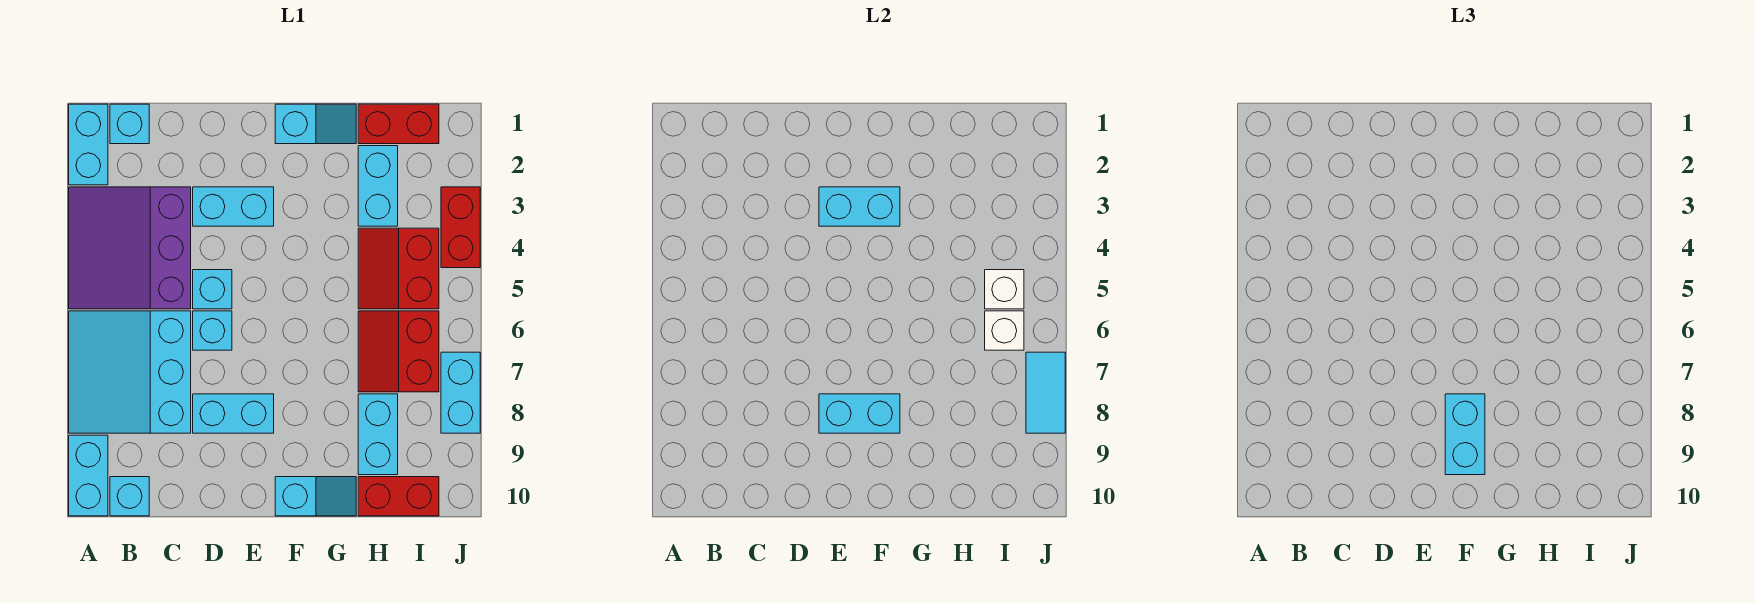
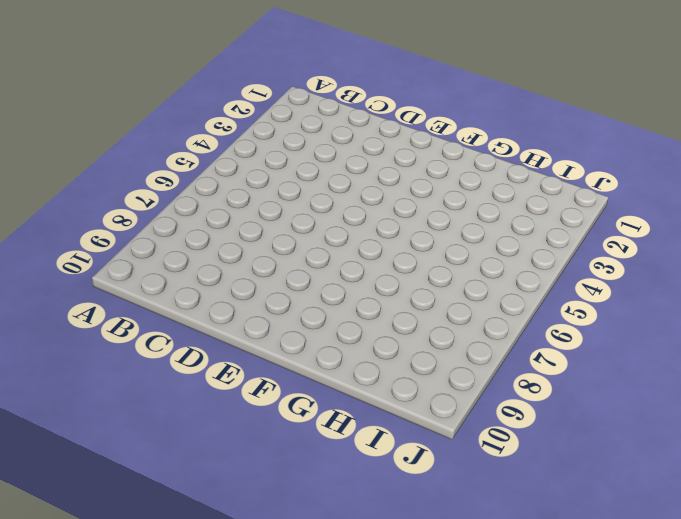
none -> cyan 1x2 brick [69,104,108,185]
none -> purple 3x3 slope [69,187,191,309]
none -> cyan 3x3 slope [69,311,191,433]

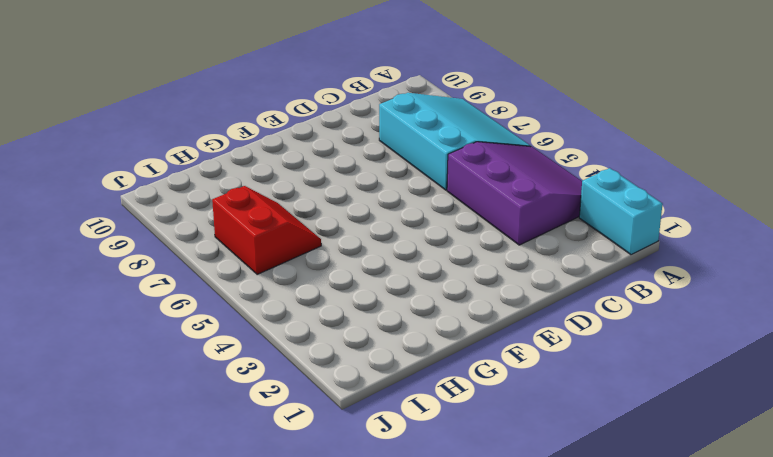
none -> cyan 1x2 brick [69,435,108,516]
none -> cyan 1x1 brick [110,104,149,144]
none -> cyan 1x1 brick [110,477,149,516]

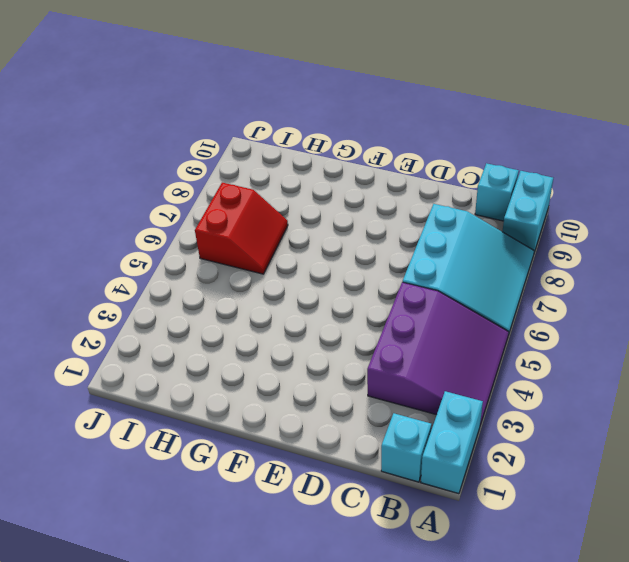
none -> cyan 1x2 brick [193,187,274,226]
none -> cyan 1x1 brick [193,270,232,309]
none -> cyan 1x1 brick [193,311,232,350]

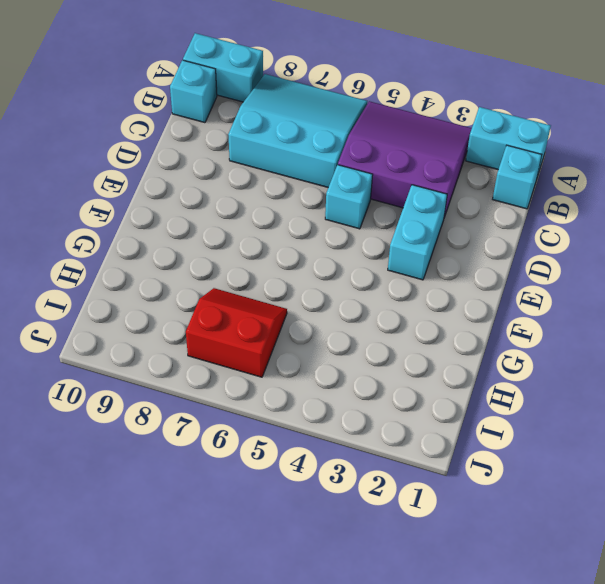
none -> cyan 1x1 brick [193,311,232,350]
none -> cyan 1x2 brick [193,394,274,433]
none -> cyan 1x2 slope [275,104,356,144]

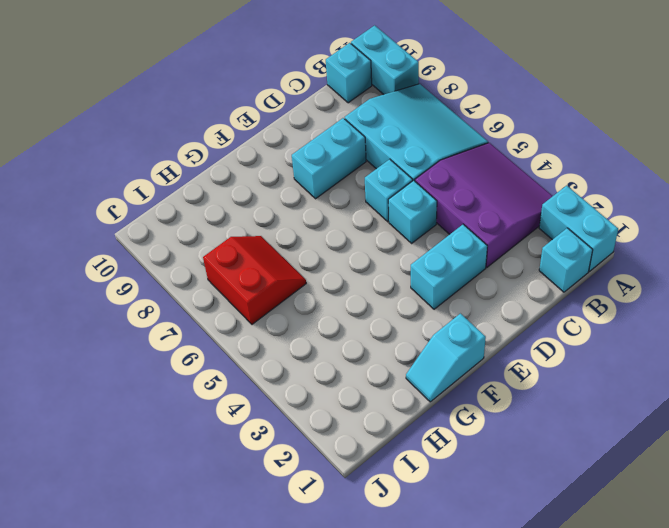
none -> cyan 1x2 slope [275,477,356,516]
none -> red 1x2 brick [358,104,439,144]
none -> cyan 1x2 brick [358,146,398,226]

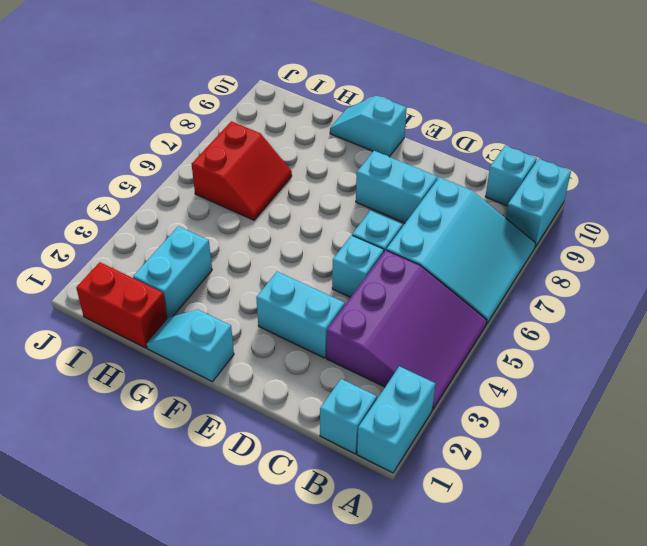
none -> red 2x2 slope [358,228,439,309]
none -> cyan 1x2 brick [358,394,398,475]
none -> red 1x2 brick [358,477,439,516]

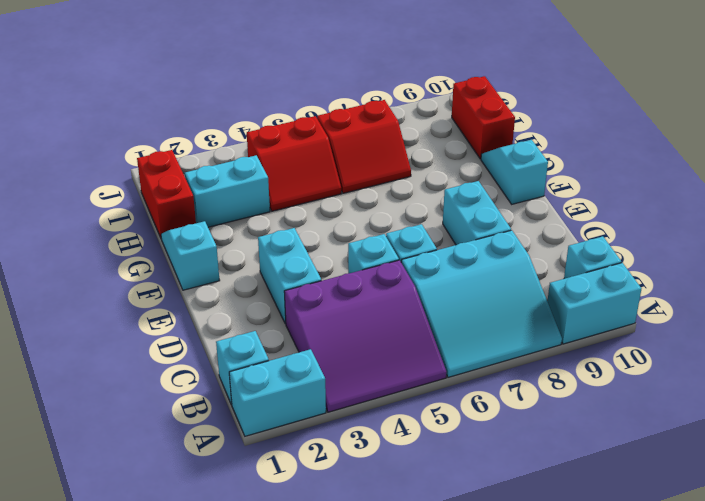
none -> cyan 1x2 brick [358,394,398,475]
none -> red 1x2 brick [441,187,480,268]
none -> cyan 1x2 brick [441,352,480,433]

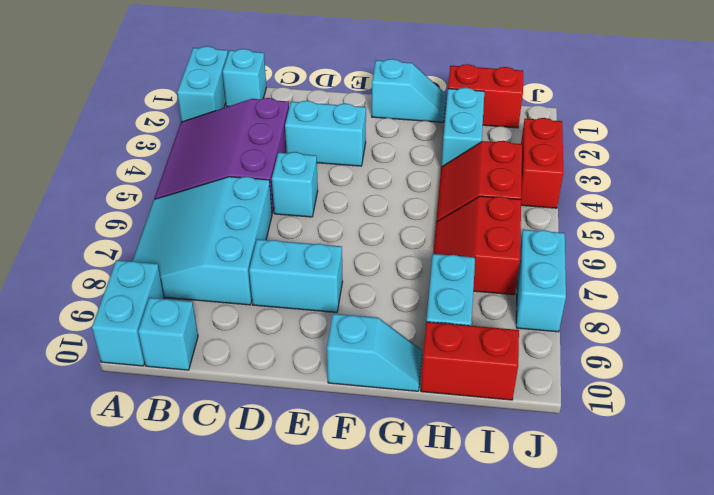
none -> cyan 1x1 brick [193,311,232,350]
none -> cyan 1x2 brick [819,187,900,226]
none -> cyan 1x2 brick [819,394,900,433]

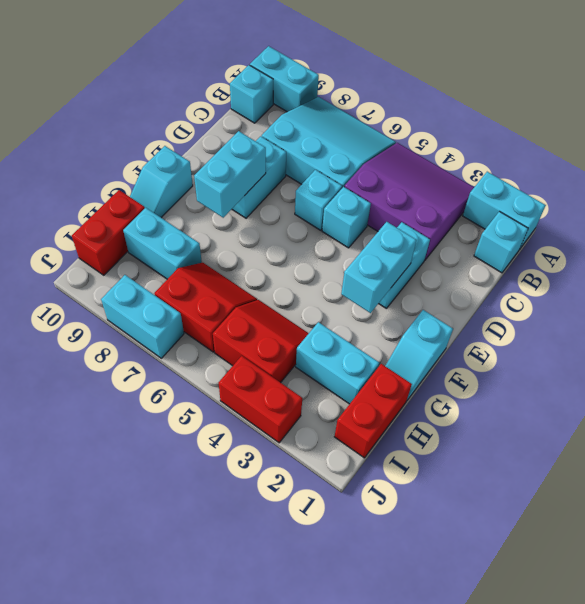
none -> white 1x1 brick [985,270,1024,309]
none -> white 1x1 brick [985,311,1024,350]
none -> cyan 1x2 tile [1026,352,1065,433]

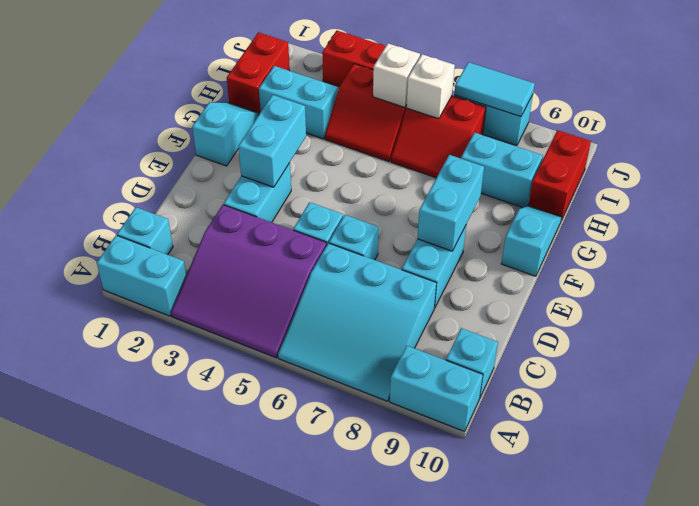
none -> cyan 1x2 brick [1445,394,1485,475]

